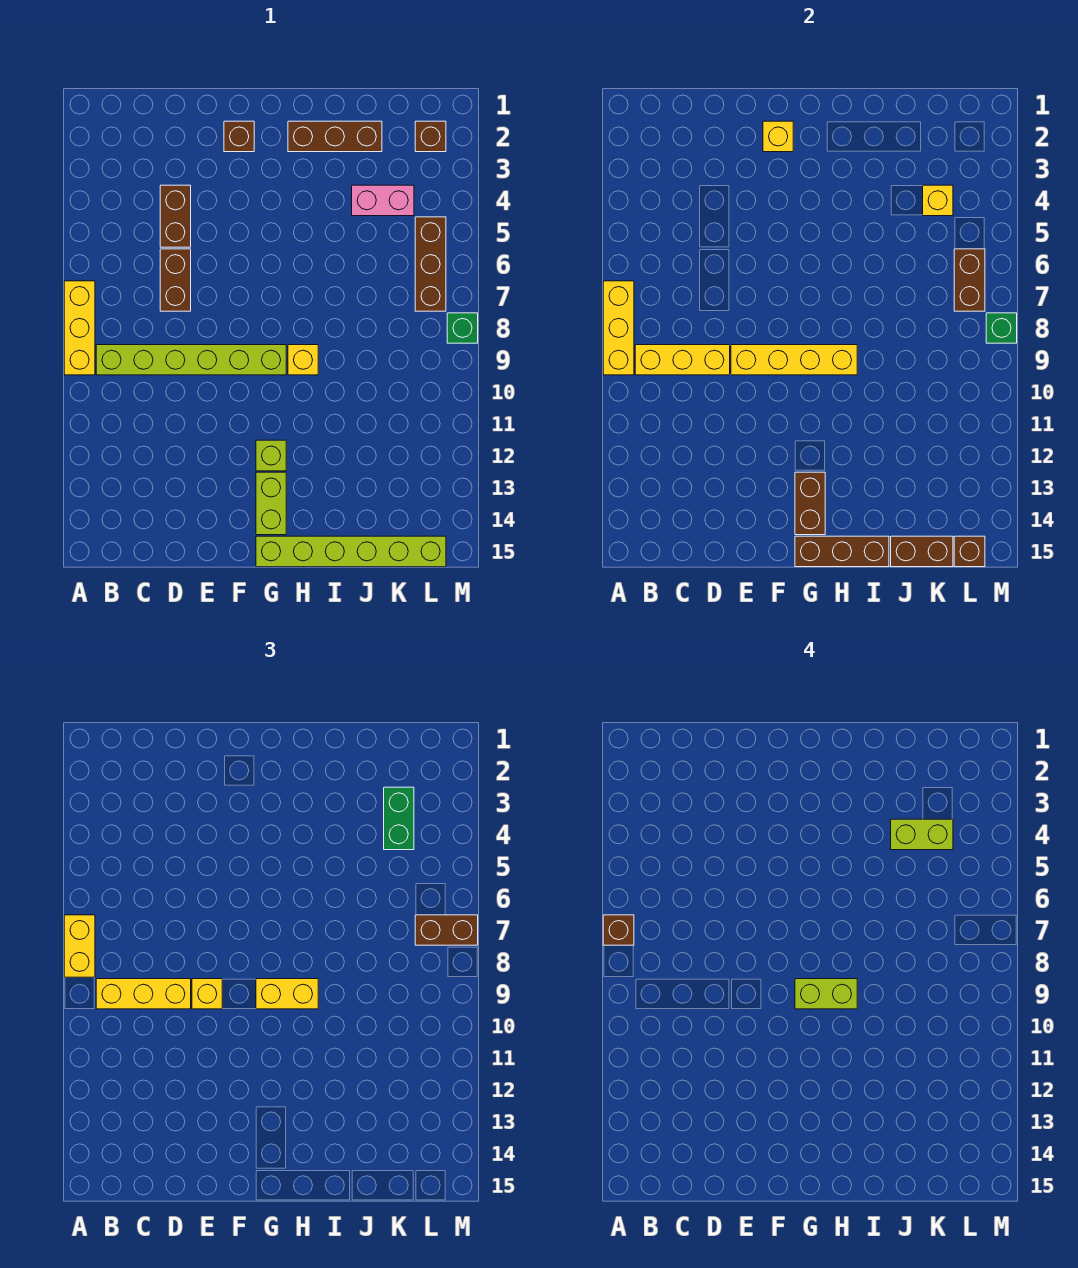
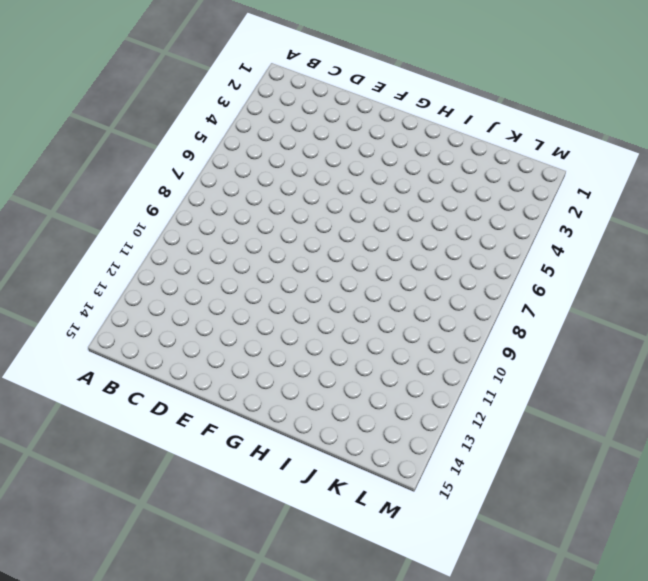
none -> yellow 1x3 brick [64,281,95,375]
none -> lime 1x6 brick [96,345,286,375]
none -> brown 1x2 brick [160,185,191,247]
none -> brown 1x2 brick [160,249,191,311]

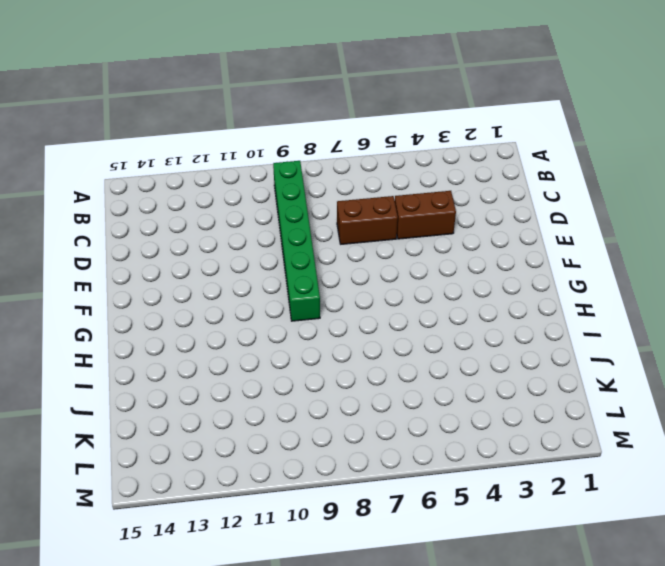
green 1x6 brick [273,161,320,321] -> lime 1x6 brick [96,345,286,375]
none -> yellow 1x3 brick [64,281,95,375]
none -> brown 1x1 brick [224,121,254,152]
none -> lime 1x1 brick [256,440,286,471]
none -> lime 1x2 brick [256,472,286,535]

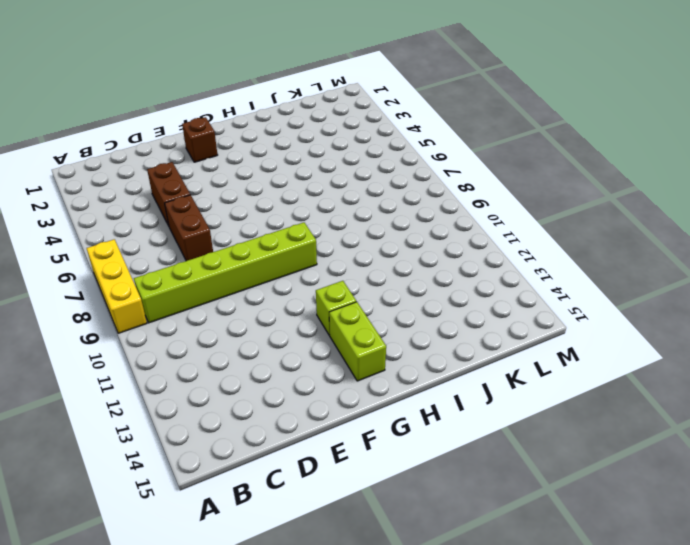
none -> lime 1x6 brick [256,536,446,567]
none -> brown 1x3 brick [288,121,382,152]
none -> yellow 1x1 brick [288,345,318,375]
none -> pink 1x2 brick [352,185,414,216]

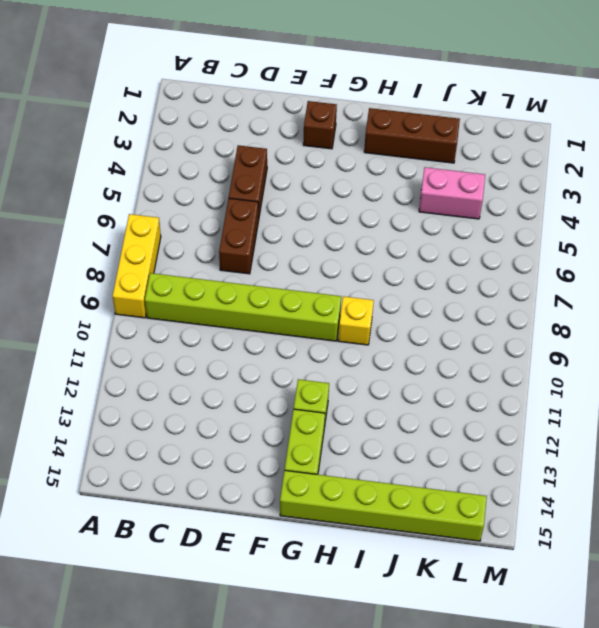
none -> brown 1x1 brick [415,121,446,152]
none -> brown 1x3 brick [415,217,446,311]
none -> green 1x1 brick [447,313,478,343]
none -> yellow 1x3 brick [603,281,634,375]

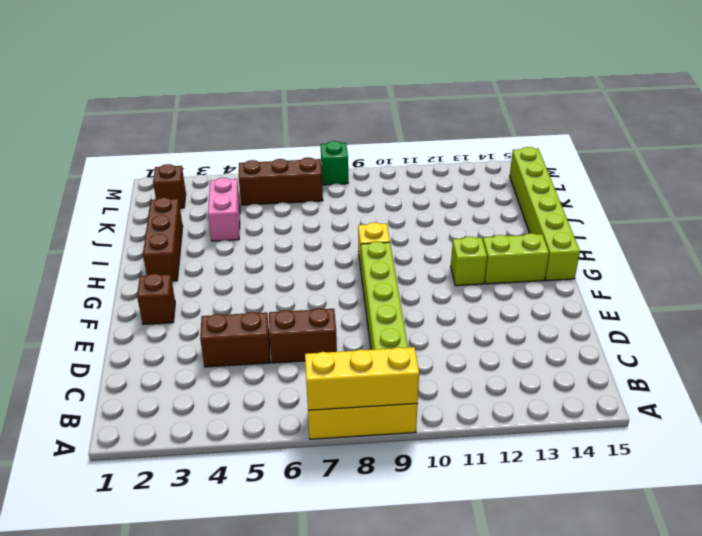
none -> yellow 1x3 brick [635,345,730,375]
none -> yellow 1x4 brick [731,345,857,375]
none -> yellow 1x1 brick [763,121,793,152]
none -> brown 1x2 brick [795,472,825,535]

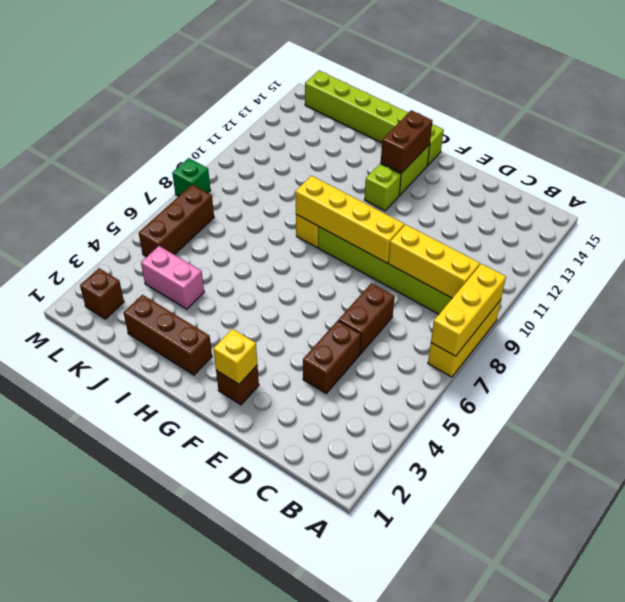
none -> brown 1x3 brick [795,536,889,567]
none -> brown 1x2 brick [891,536,953,567]
none -> yellow 1x1 brick [923,185,953,216]
none -> brown 1x2 brick [954,249,985,311]

